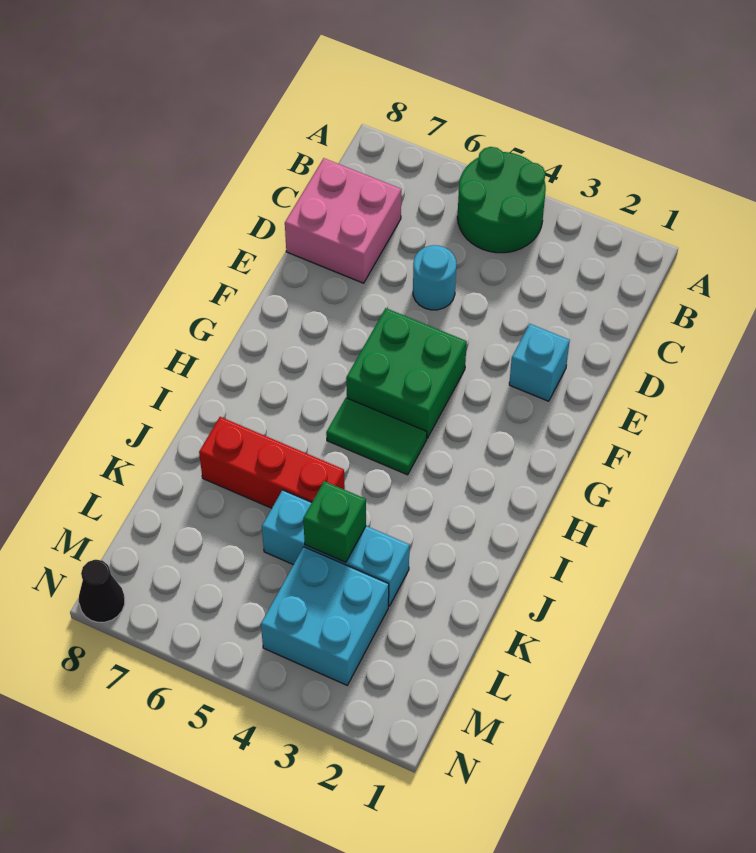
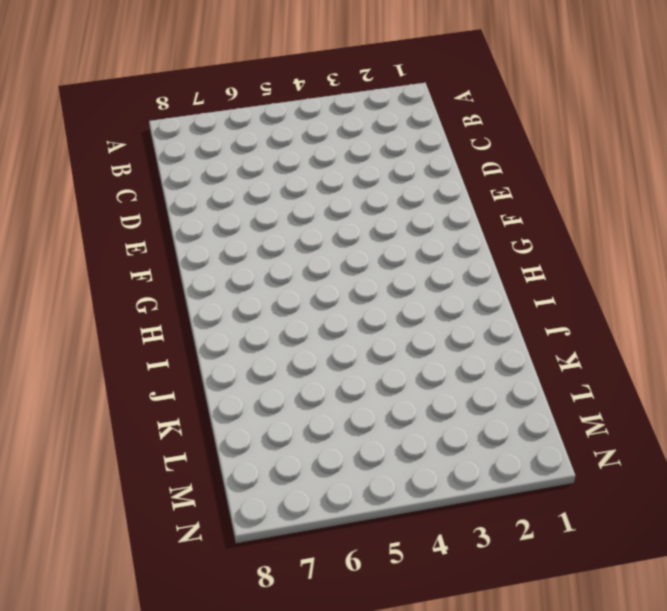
none -> green 2x2 round brick [457,147,546,253]
none -> pink 2x2 brick [285,158,401,283]

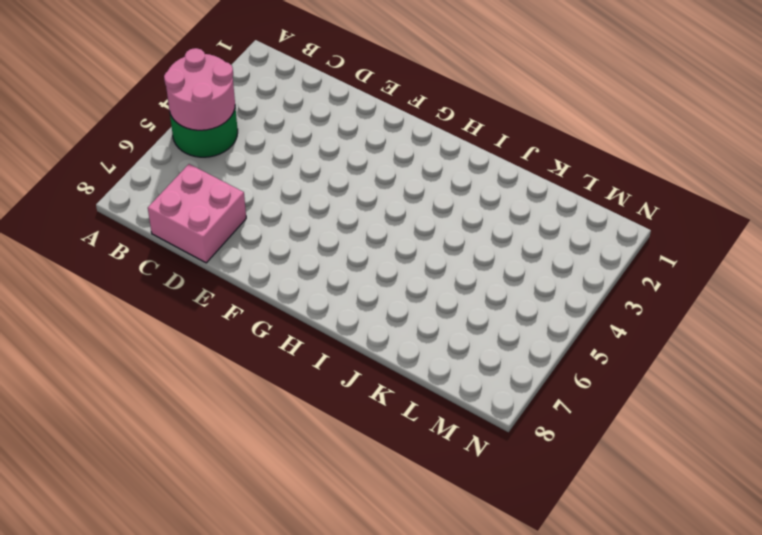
pink 2x2 round brick [164,48,235,130] -> none
none -> cyan 1x1 round brick [413,245,456,310]
none -> cyan 1x1 brick [509,324,570,401]

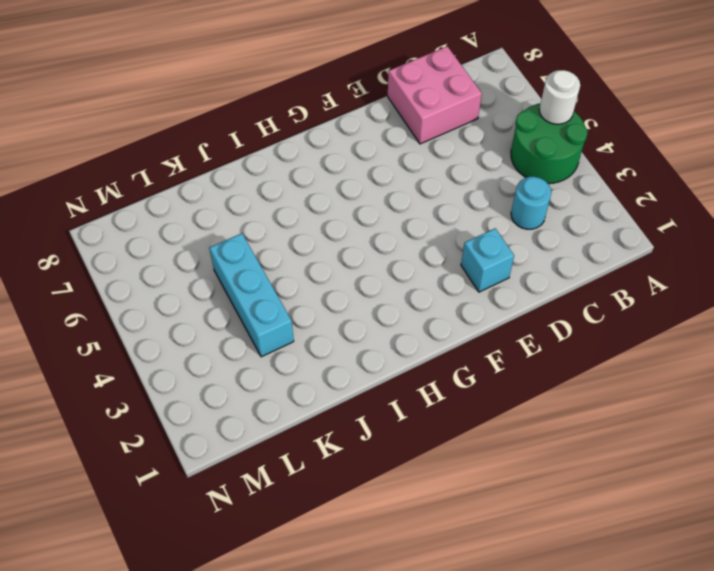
white 1x1 round brick [539,70,580,124] -> none
cyan 1x1 round brick [511,177,551,229] -> cyan 1x1 round brick moved to [413,245,456,310]
none -> green 2x2 brick [346,308,467,438]
none -> green 1x2 tile [326,398,427,475]

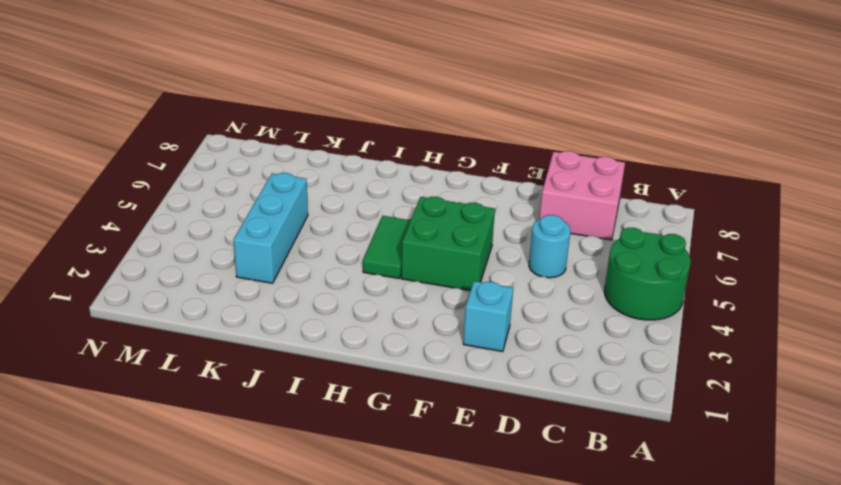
none -> red 1x3 brick [199,417,345,508]
none -> cyan 2x2 brick [261,547,389,685]

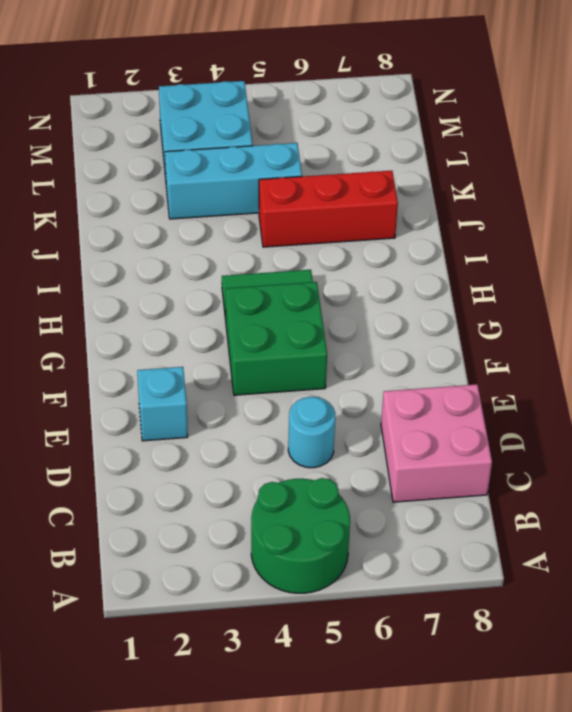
none -> black 1x1 cone [79,560,125,622]
none -> green 1x1 brick [303,481,366,562]

